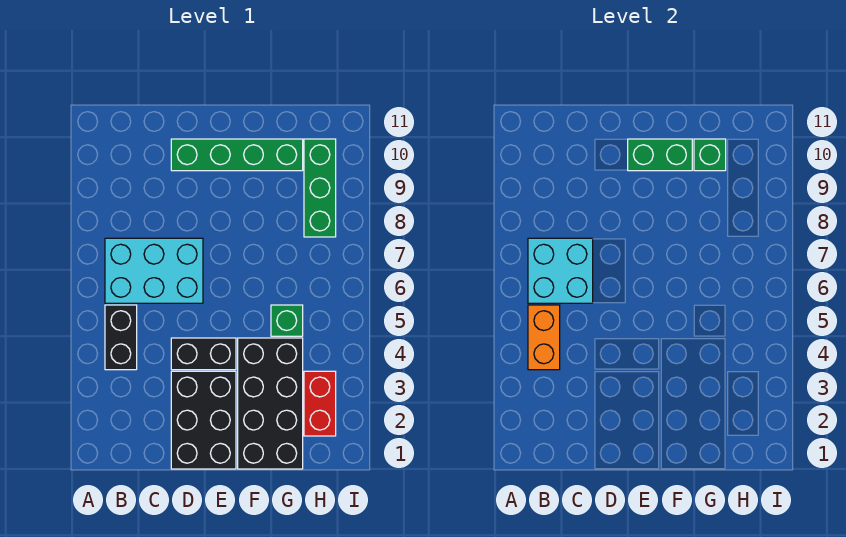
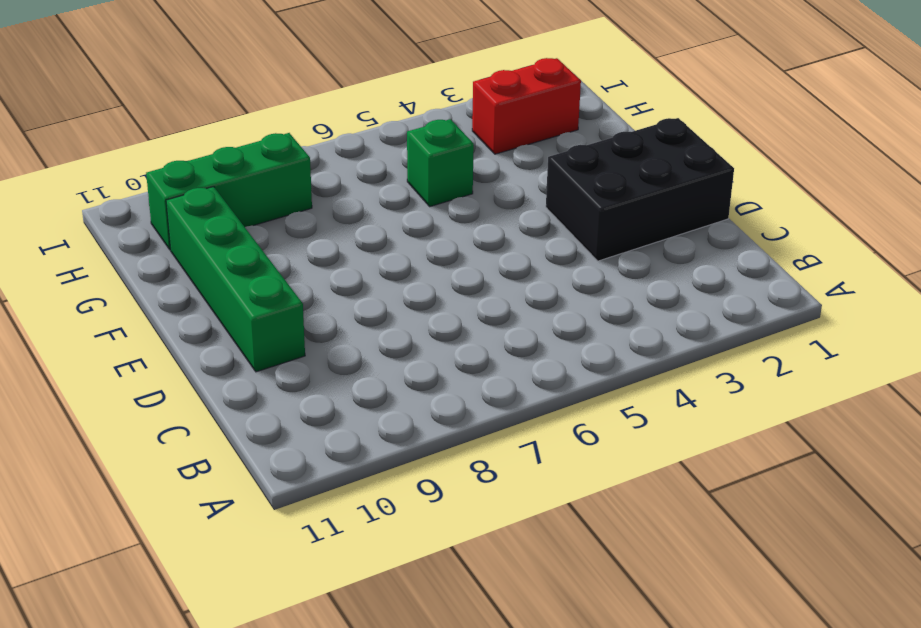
none -> black 1x2 brick [105,305,137,370]
none -> cyan 2x3 brick [105,238,203,303]
none -> black 1x2 brick [171,338,236,370]

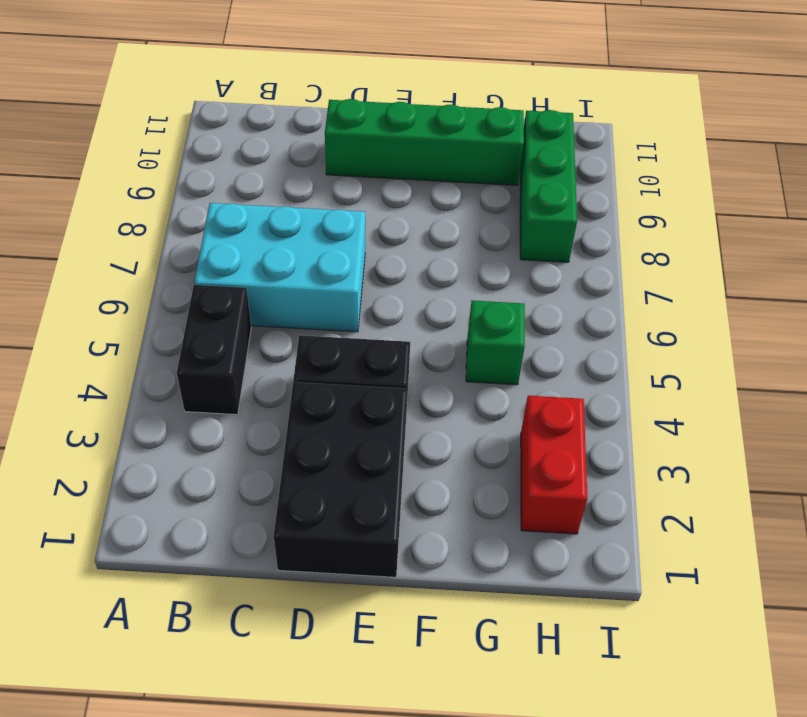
none -> black 2x4 brick [238,338,303,469]
none -> orange 1x2 brick [528,305,560,370]
none -> cyan 2x2 brick [528,238,593,303]

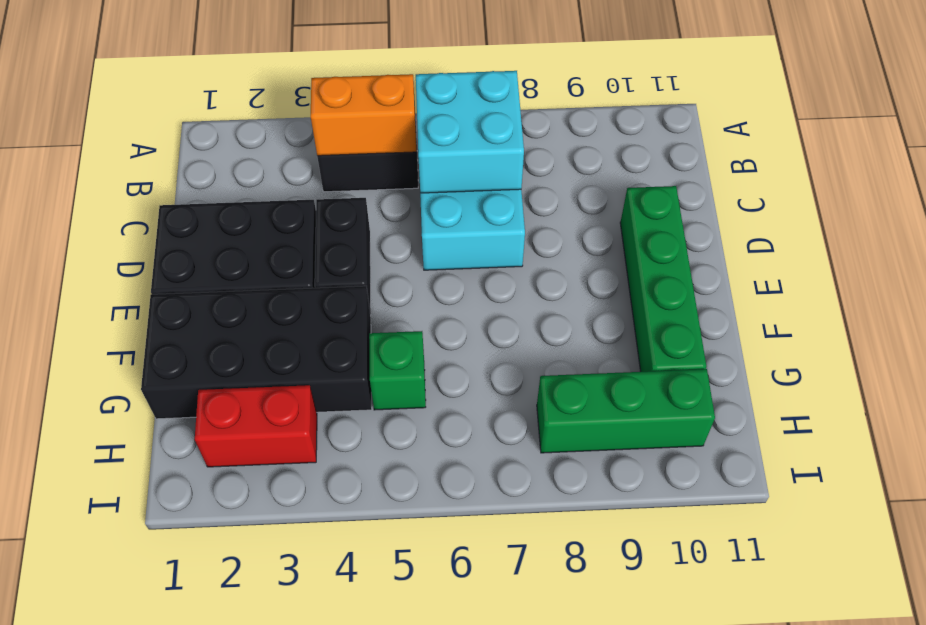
none -> green 1x2 brick [628,139,692,171]
none -> green 1x1 brick [694,139,726,171]

